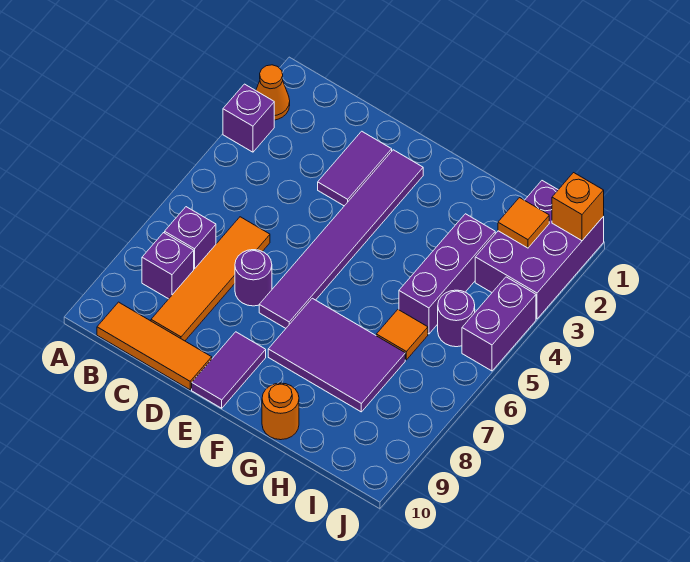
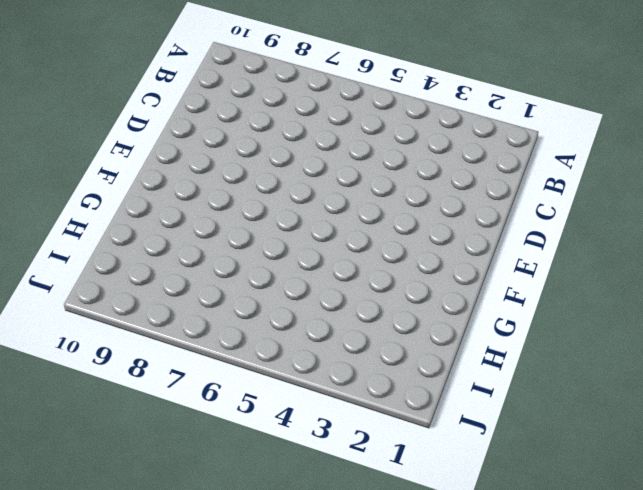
none -> orange 1x1 cone [256,65,290,120]
none -> purple 1x1 brick [223,84,274,152]
none -> purple 1x1 brick [165,207,216,269]

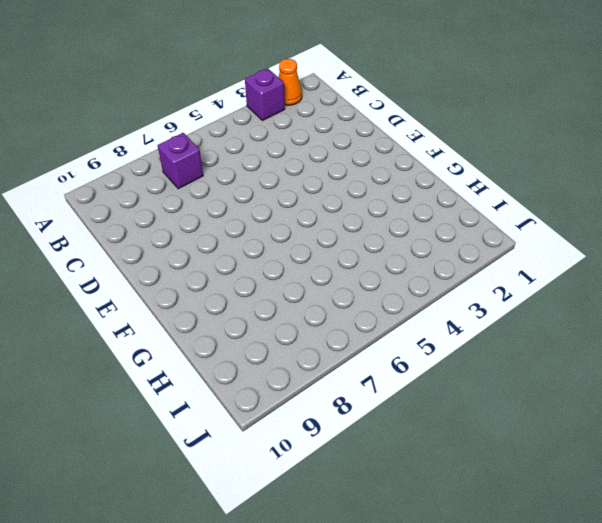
none -> purple 1x1 brick [142,233,194,299]
none -> orange 1x3 tile [97,302,212,390]
none -> orange 1x4 tile [151,217,270,341]

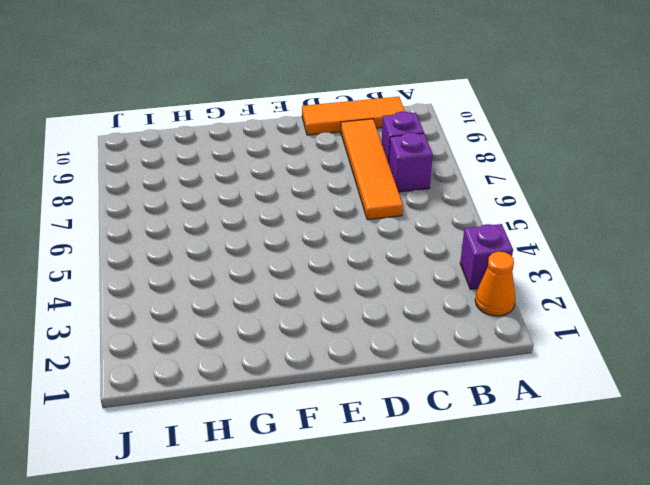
none -> purple 1x2 tile [318,131,392,206]
none -> purple 1x1 round brick [235,250,272,306]
none -> purple 1x6 tile [259,150,423,328]

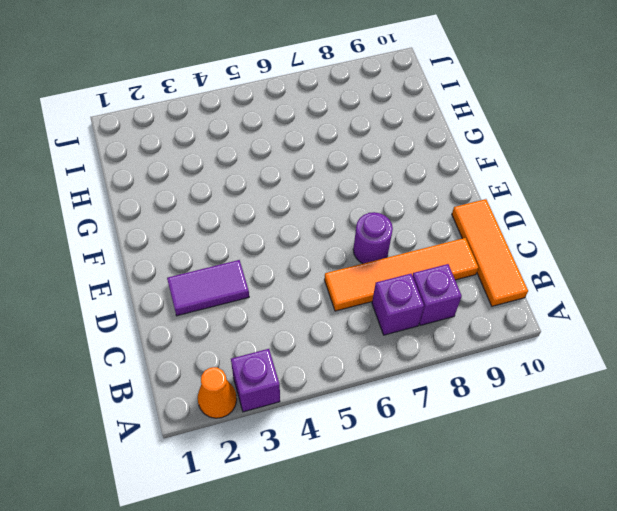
none -> purple 1x6 tile [259,150,423,328]
none -> purple 1x2 tile [192,332,266,408]
none -> purple 2x3 tile [268,298,405,412]

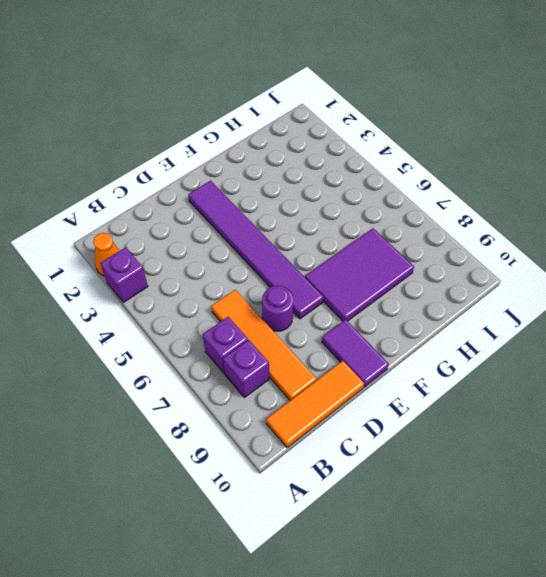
none -> purple 1x2 tile [318,131,392,206]
none -> orange 1x1 round brick [262,383,299,440]
none -> purple 1x3 brick [399,214,495,334]

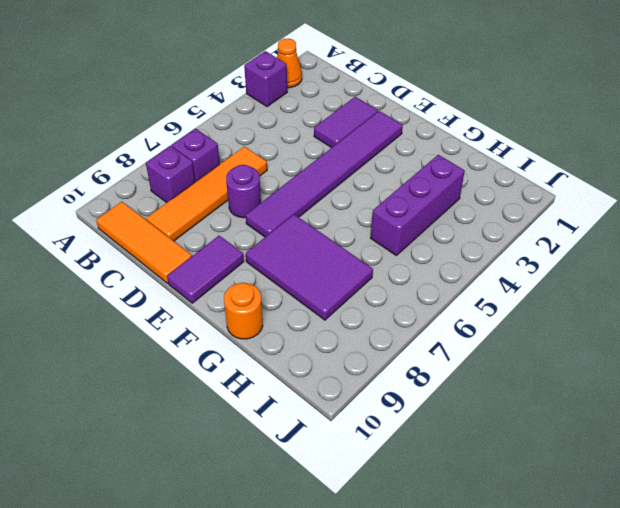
none -> orange 1x1 tile [376,310,428,360]
none -> purple 2x3 brick [475,181,604,319]
none -> purple 1x1 round brick [438,290,475,347]

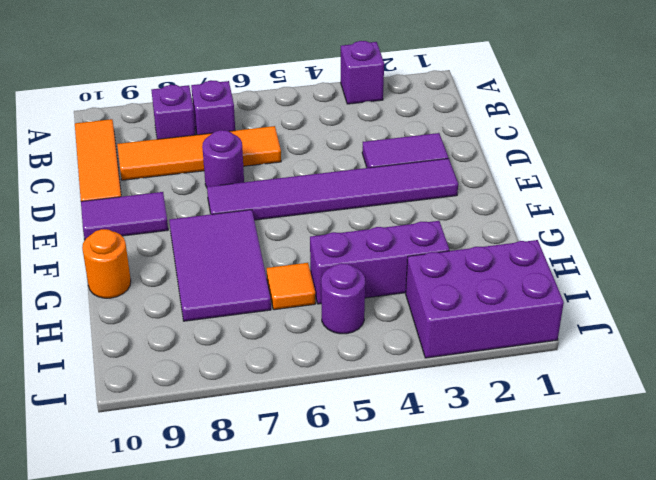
none -> orange 1x1 cone [256,65,290,120]
none -> purple 1x2 brick [462,277,536,371]
none -> orange 1x1 tile [498,198,549,248]

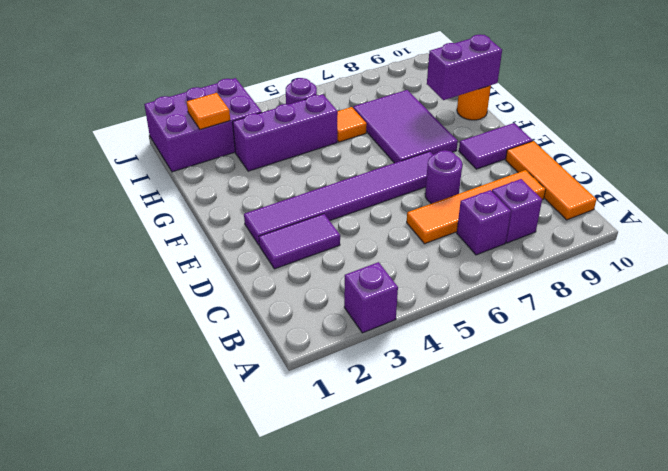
purple 1x2 brick [427,35,502,100] -> purple 1x2 brick moved to [462,277,536,371]
none -> orange 1x1 cone [256,65,290,120]
none -> orange 1x1 brick [552,173,604,241]

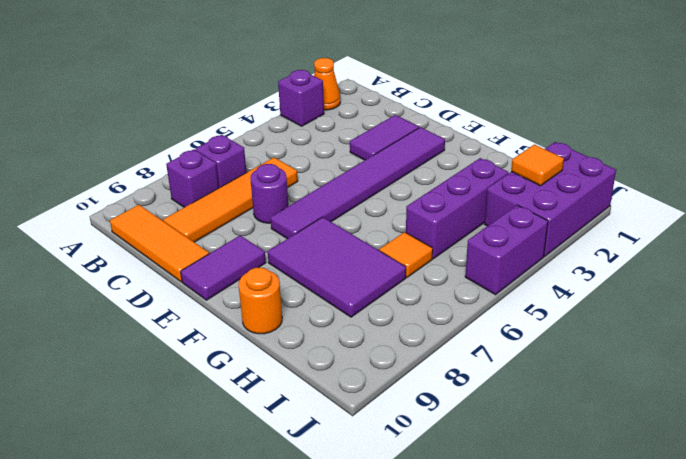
none -> purple 1x1 round brick [438,290,475,347]
none -> orange 1x1 brick [552,173,604,241]

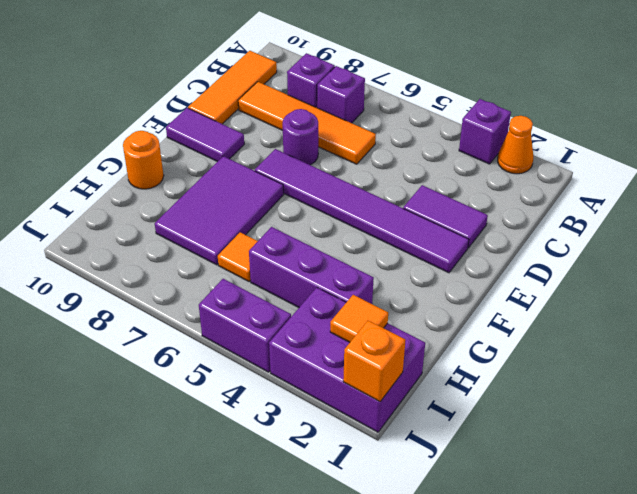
none -> purple 1x1 round brick [438,290,475,347]

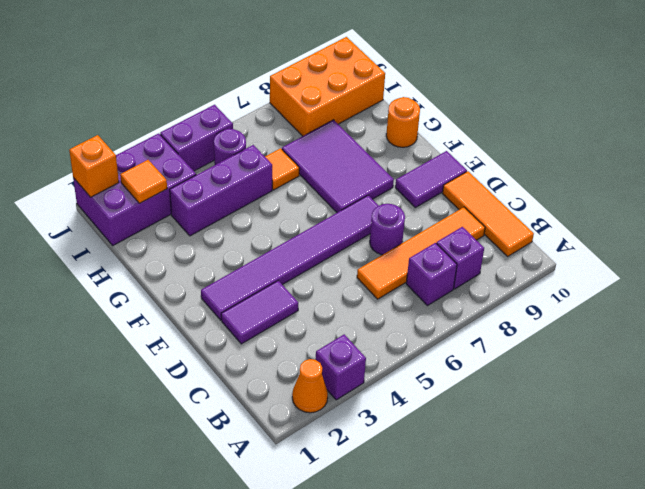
orange 2x3 brick [270,37,385,136] -> none

